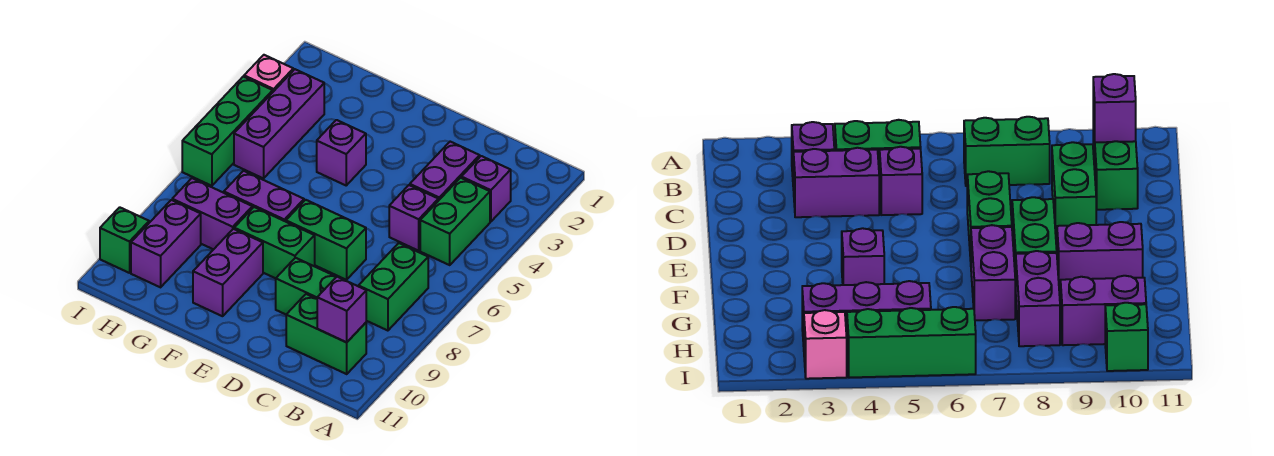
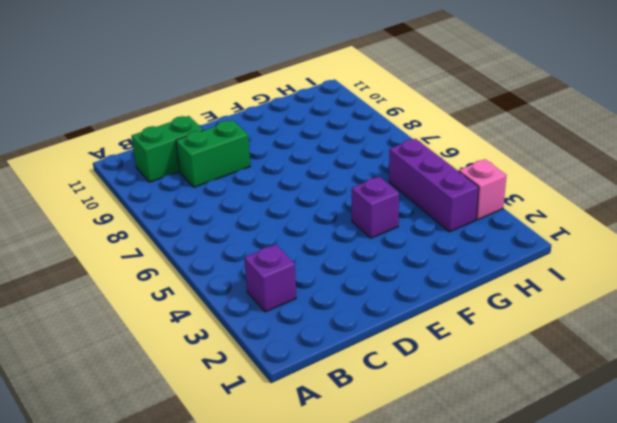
none -> green 1x2 brick [420,178,490,265]
none -> green 1x2 brick [358,243,428,331]
none -> purple 1x2 brick [410,142,480,201]

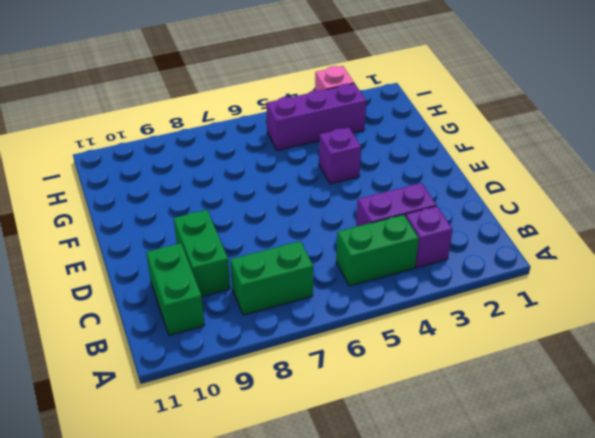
none -> purple 1x1 brick [389,185,438,251]
none -> green 1x2 brick [286,200,366,280]
none -> green 1x2 brick [234,207,315,278]

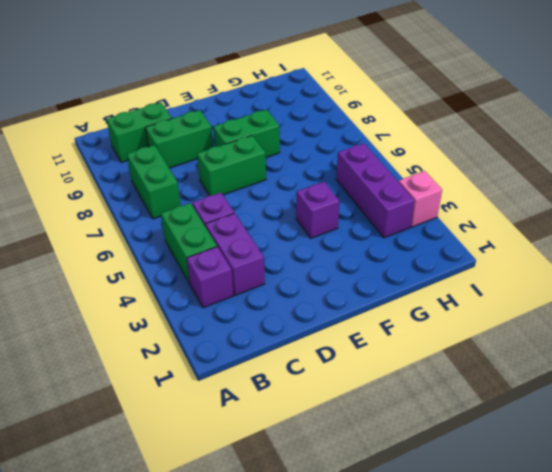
none -> purple 1x2 brick [224,171,304,222]
none -> purple 1x2 brick [193,229,263,316]
none -> purple 1x2 brick [172,178,252,249]

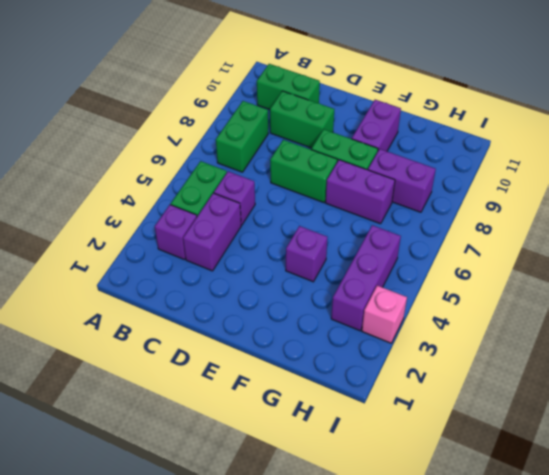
none -> purple 1x2 brick [131,200,201,287]
none -> green 1x3 brick [182,77,273,186]
none -> green 1x1 brick [100,207,149,273]

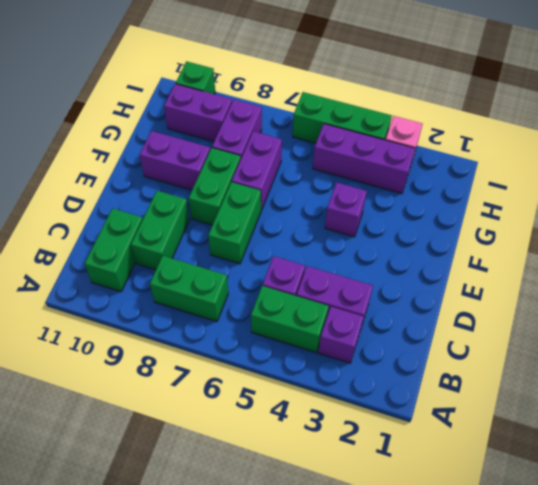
none -> purple 1x1 brick [317,277,366,342]

